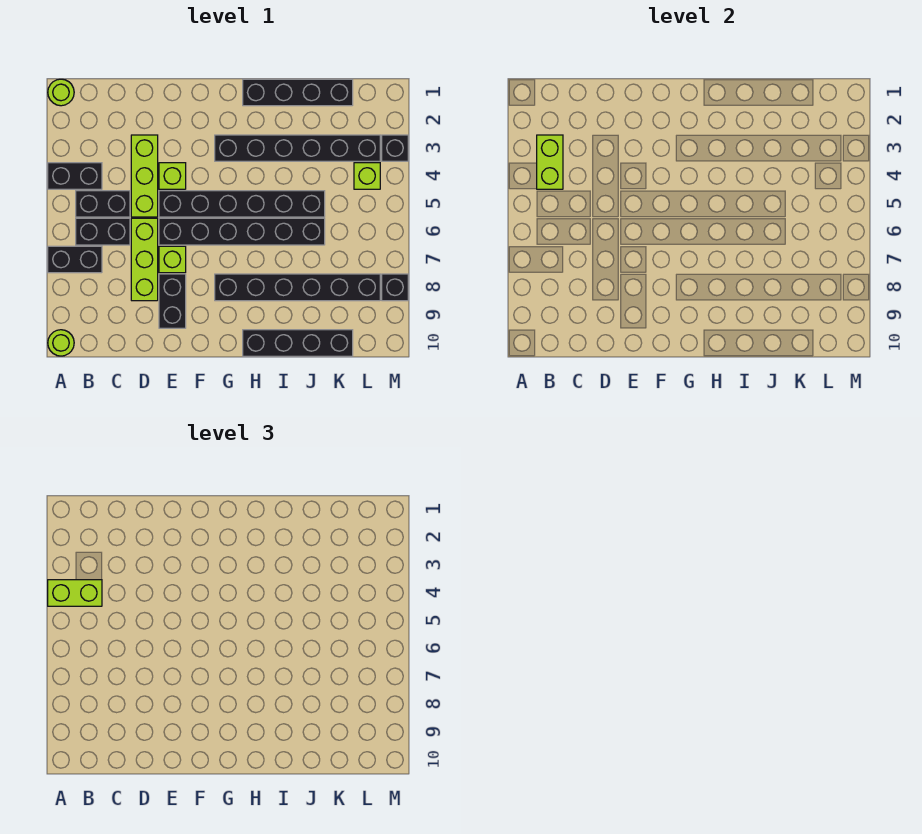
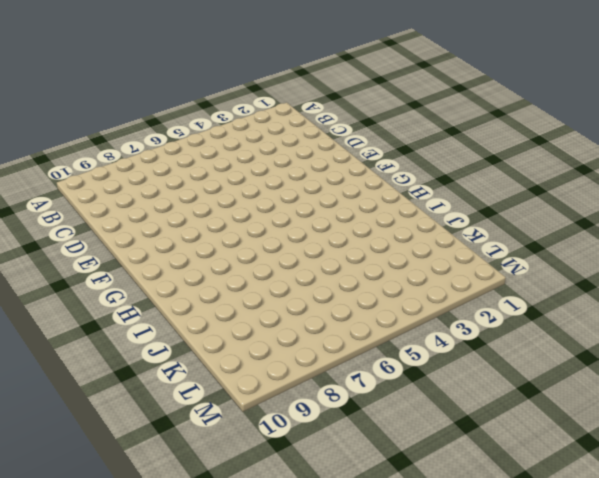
none -> lime 1x1 round brick [48,79,74,106]
none -> black 1x2 brick [48,163,102,189]
none -> black 1x2 brick [48,246,102,273]

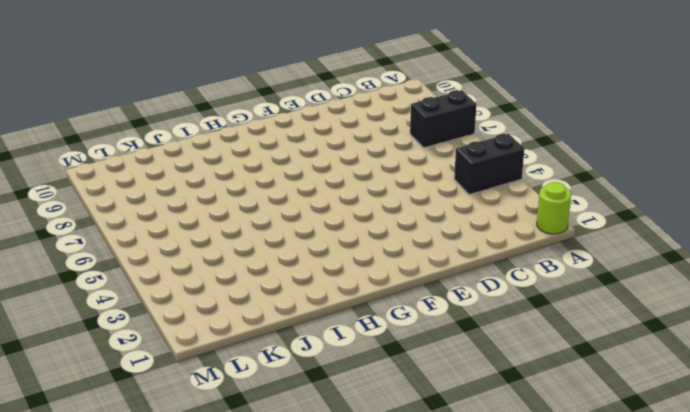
none -> lime 1x1 round brick [48,330,74,356]
none -> black 1x2 brick [76,191,130,217]
none -> black 1x2 brick [76,218,130,245]

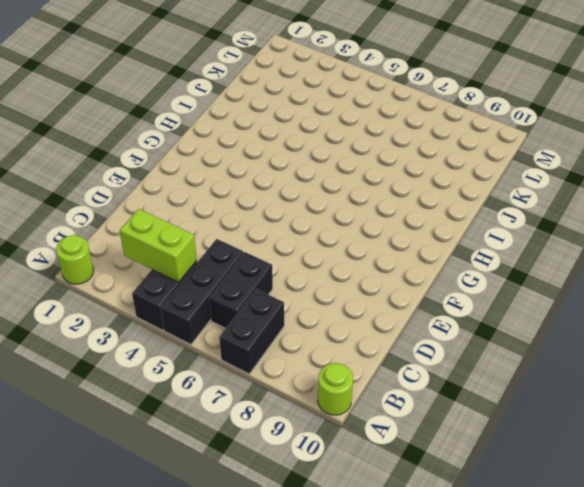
black 1x3 brick [161,239,244,344] -> black 1x2 brick [76,191,130,217]
none -> lime 1x3 brick [131,135,158,217]
none -> lime 1x3 brick [131,218,158,301]
none -> lime 1x1 brick [159,163,186,189]

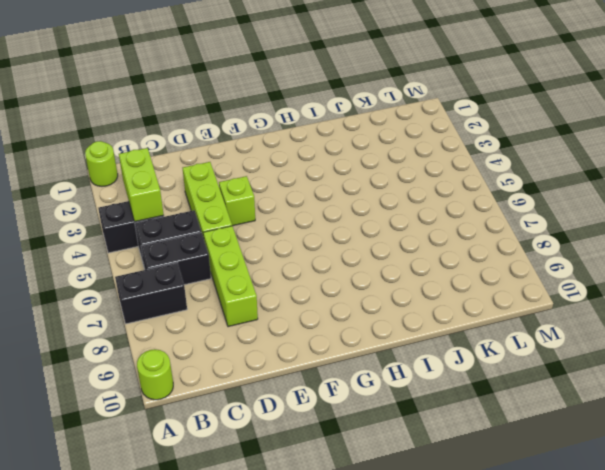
none -> black 1x6 brick [159,191,325,217]
none -> black 1x6 brick [159,218,325,245]
none -> lime 1x1 brick [159,246,186,273]

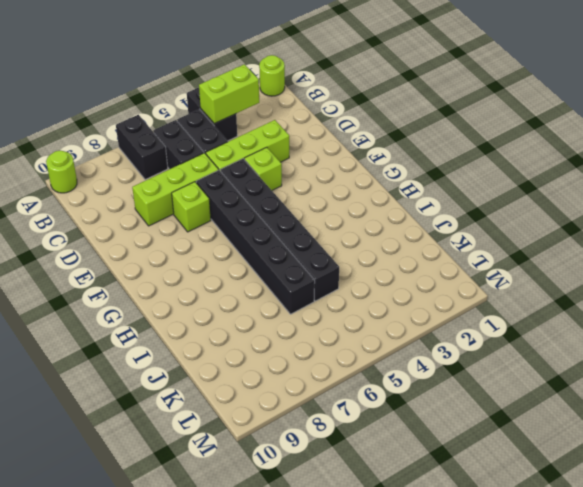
none -> black 1x2 brick [159,274,186,328]
none -> black 1x6 brick [215,135,380,161]
none -> black 1x6 brick [215,274,380,301]

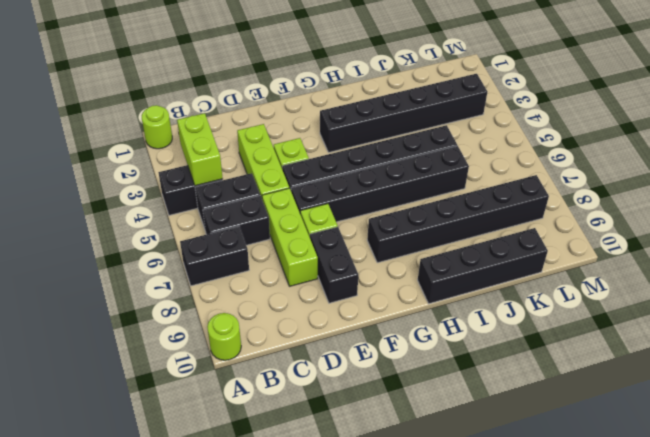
none -> black 1x4 brick [243,79,353,106]
none -> lime 1x1 brick [354,163,380,189]
none -> black 1x1 brick [382,135,408,161]

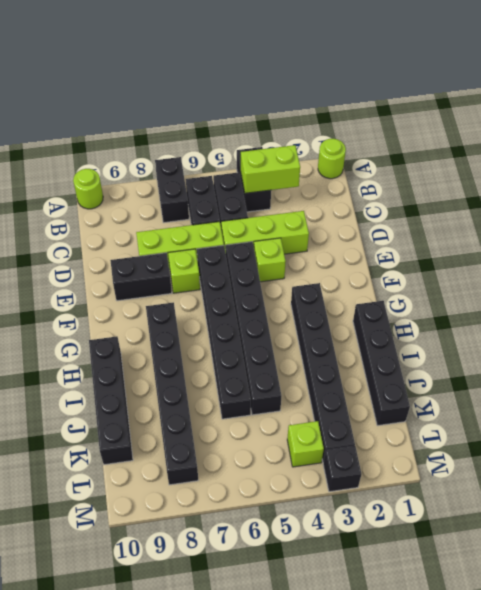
none -> black 1x1 brick [382,274,408,301]
none -> lime 1x2 brick [48,580,102,606]

